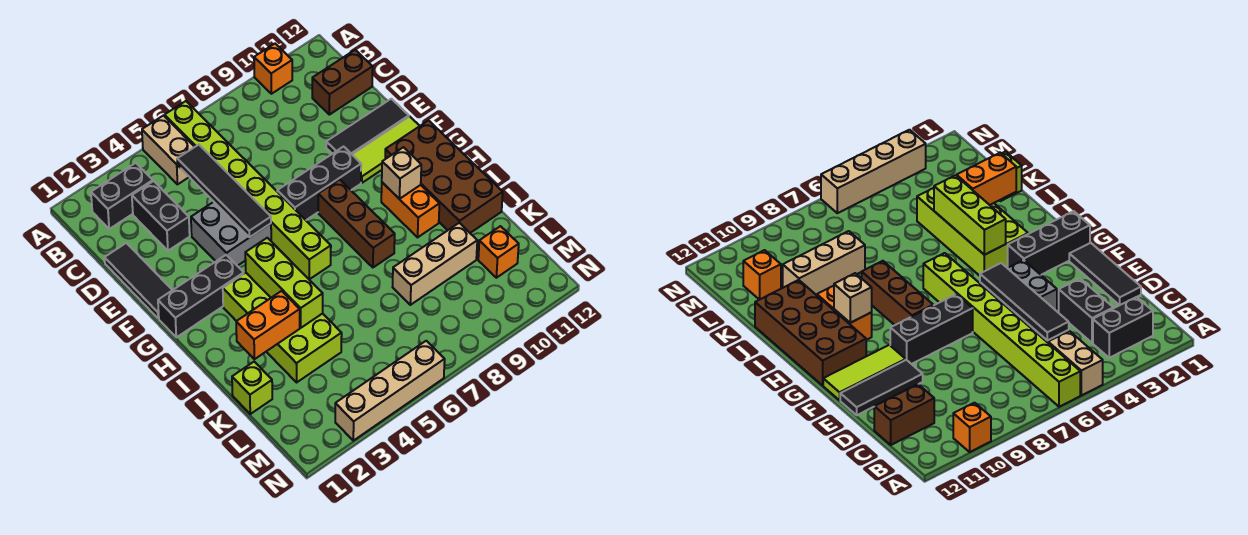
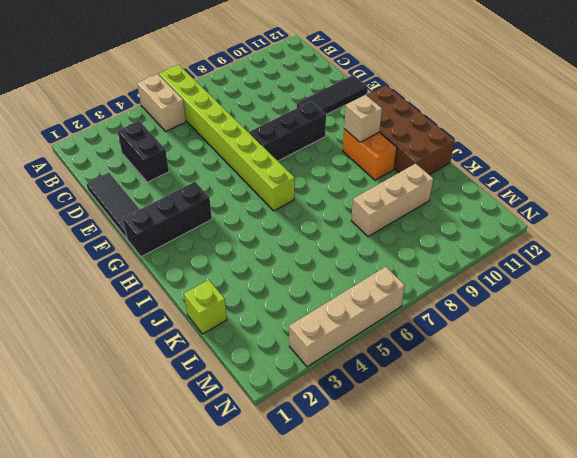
none -> orange 1x1 brick [254,44,292,94]
none -> black 1x2 brick [91,163,153,229]
none -> brown 1x2 brick [312,50,373,115]

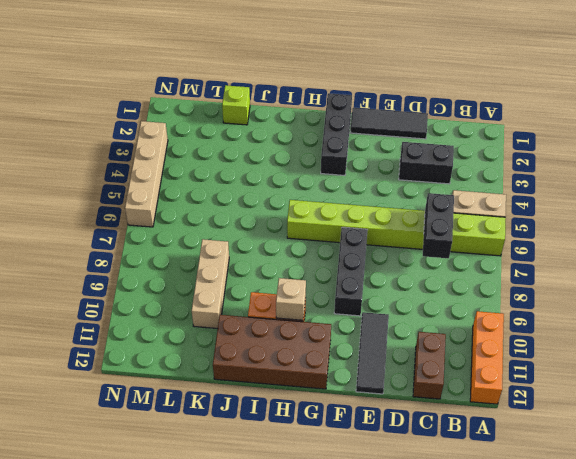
orange 1x3 brick [470,311,504,404] -> orange 1x1 brick [254,44,292,94]
black 1x2 brick [423,193,454,258] -> black 1x2 brick moved to [91,163,153,229]
none -> grey 2x2 brick [191,202,271,266]
none -> lime 1x3 tile [352,116,419,183]
none -> brown 1x3 brick [318,179,395,267]

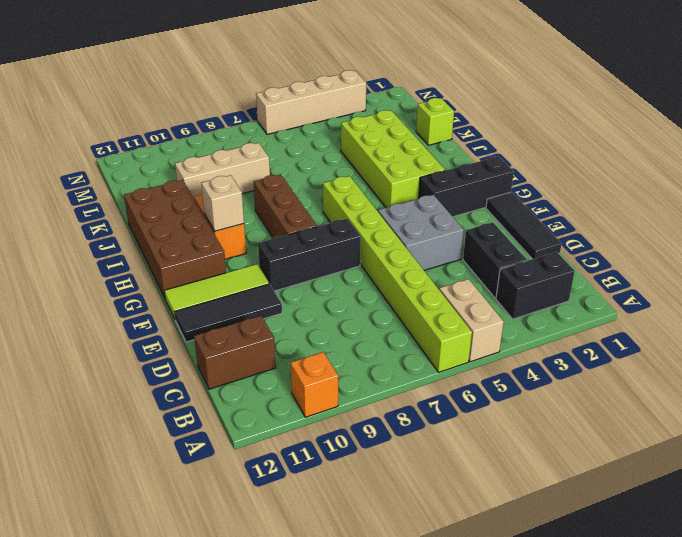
none -> orange 1x1 brick [478,226,519,278]
none -> black 1x4 tile [177,145,271,237]
none -> lime 1x3 brick [245,238,323,328]

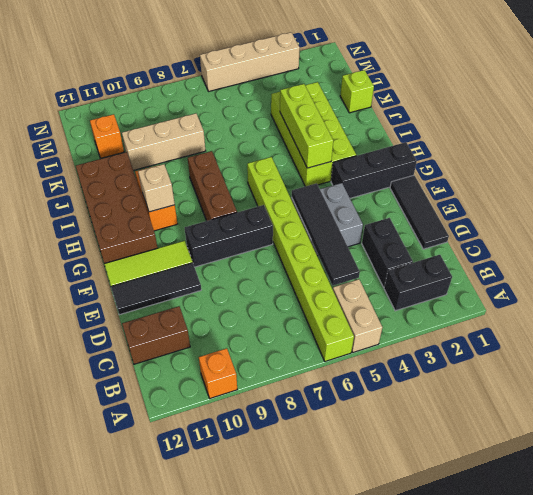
none -> orange 1x2 brick [236,291,300,359]

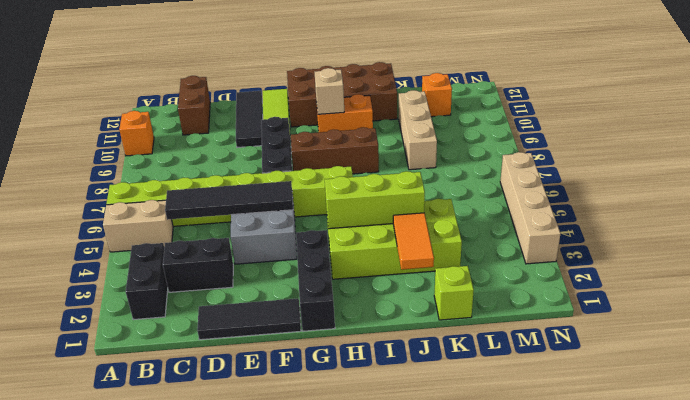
orange 1x2 tile [393,213,434,270] -> orange 1x2 brick [236,291,300,359]

